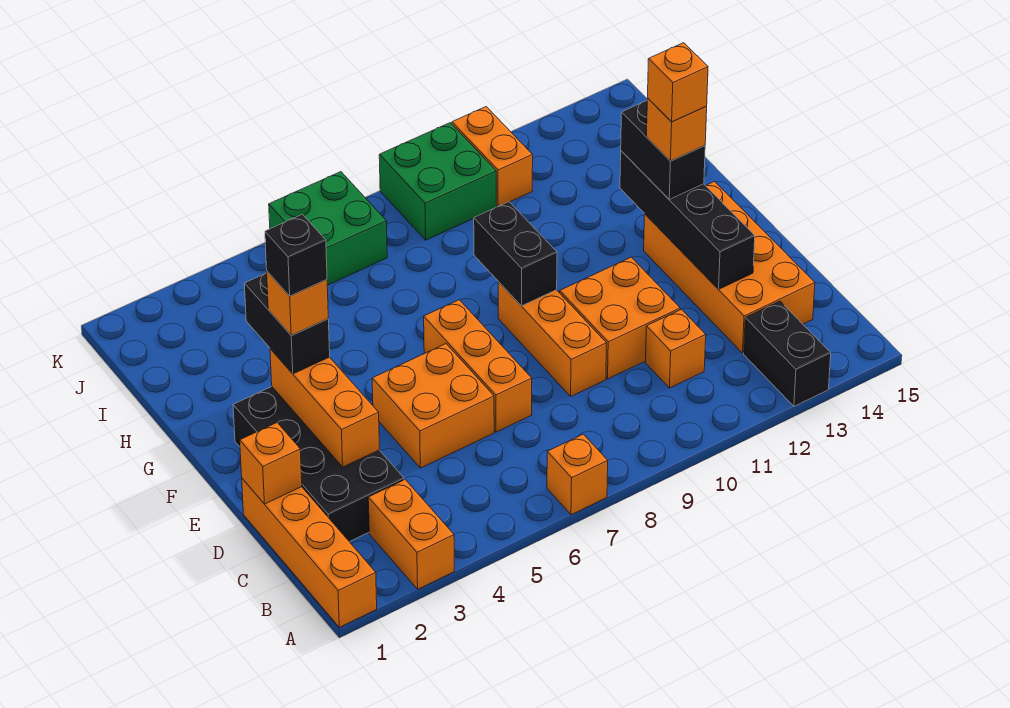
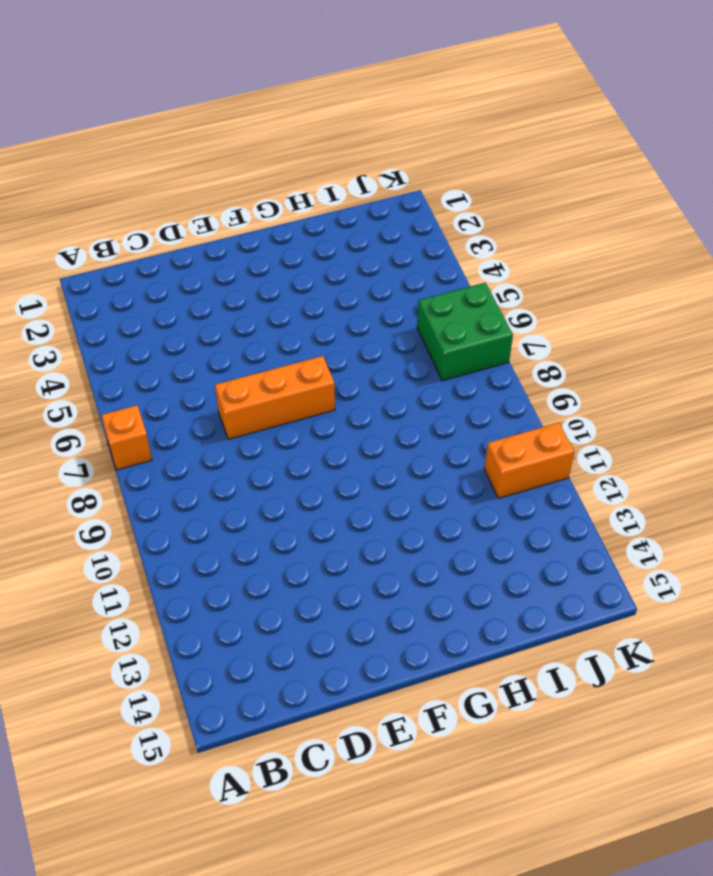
none -> orange 1x4 brick [242,479,377,627]
none -> orange 1x2 brick [368,480,454,589]
none -> black 1x2 brick [744,301,831,406]

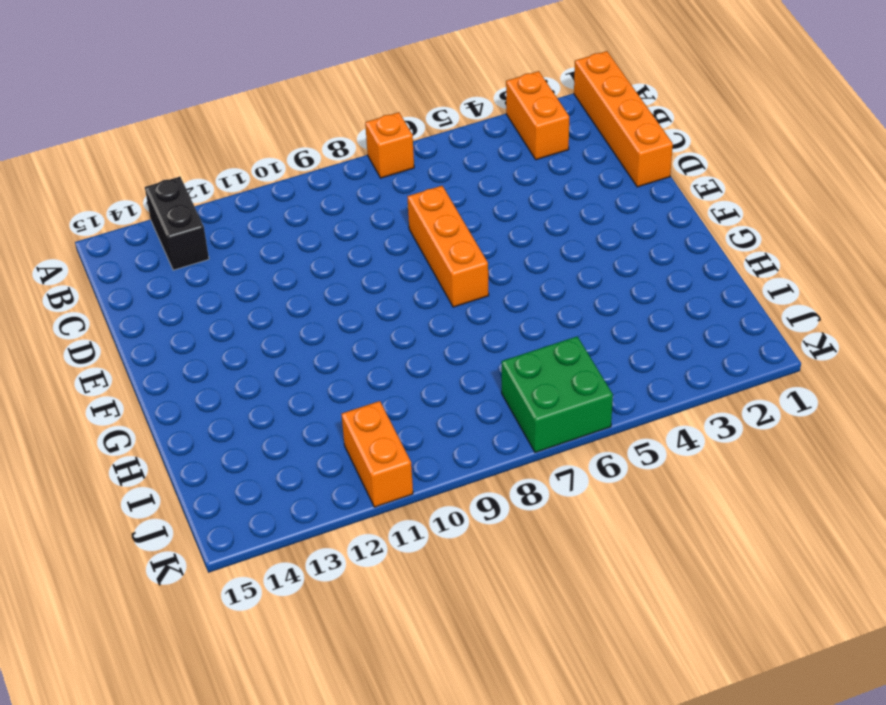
none -> black 2x4 brick [233,387,404,542]
none -> orange 1x1 brick [646,309,706,388]
none -> orange 2x4 brick [644,182,815,353]

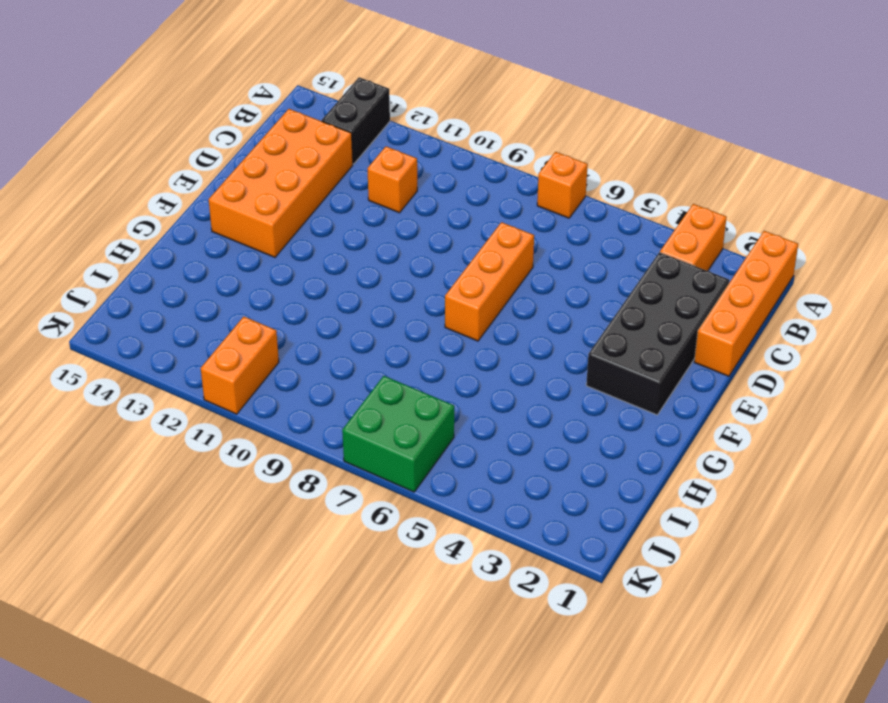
none -> orange 2x2 brick [372,344,494,468]
none -> orange 1x3 brick [498,282,607,396]
none -> orange 2x2 brick [560,257,680,379]

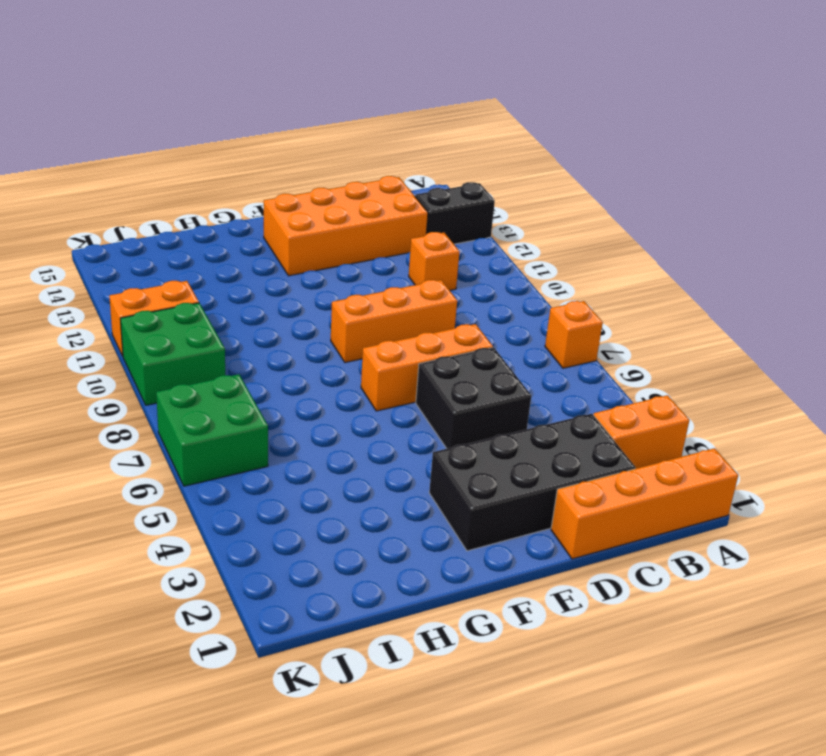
black 2x2 brick [416,347,531,449] -> orange 2x2 brick [372,344,494,468]
none -> orange 2x2 brick [560,257,680,379]
none -> orange 1x1 brick [240,423,302,504]
none -> orange 1x3 brick [270,349,380,467]

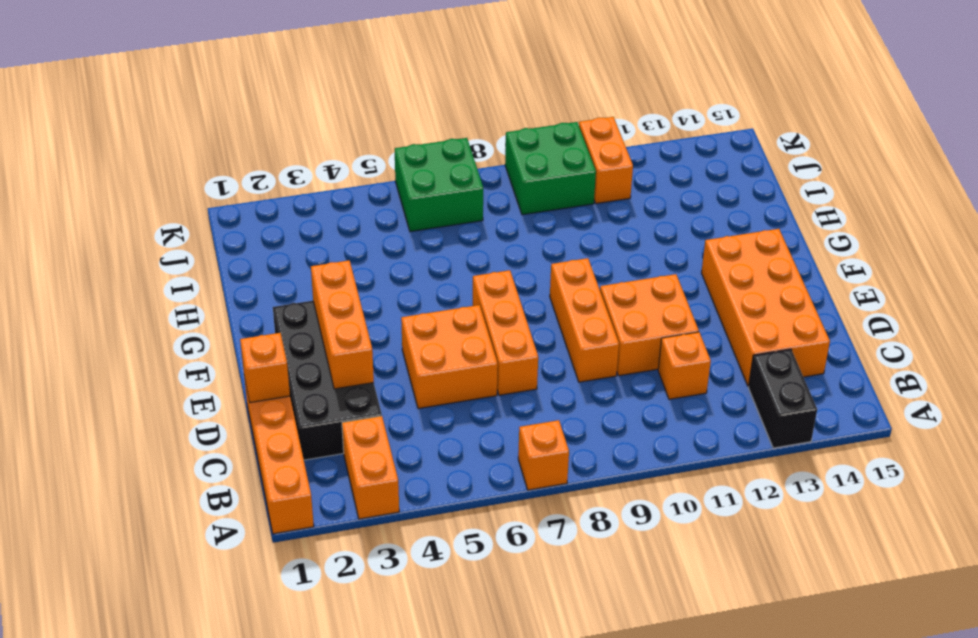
none -> black 1x4 brick [620,151,755,289]
none -> black 1x2 brick [474,202,557,306]
none -> black 1x2 brick [244,273,330,374]

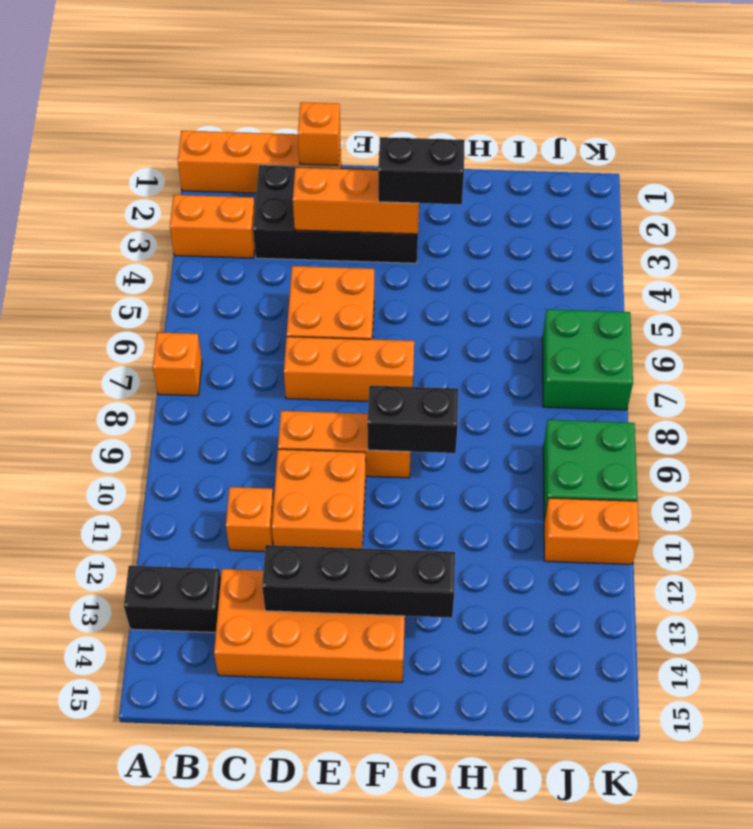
none -> black 1x2 brick [621,101,705,199]
none -> orange 1x1 brick [267,272,328,335]
none -> orange 1x1 brick [647,98,707,161]

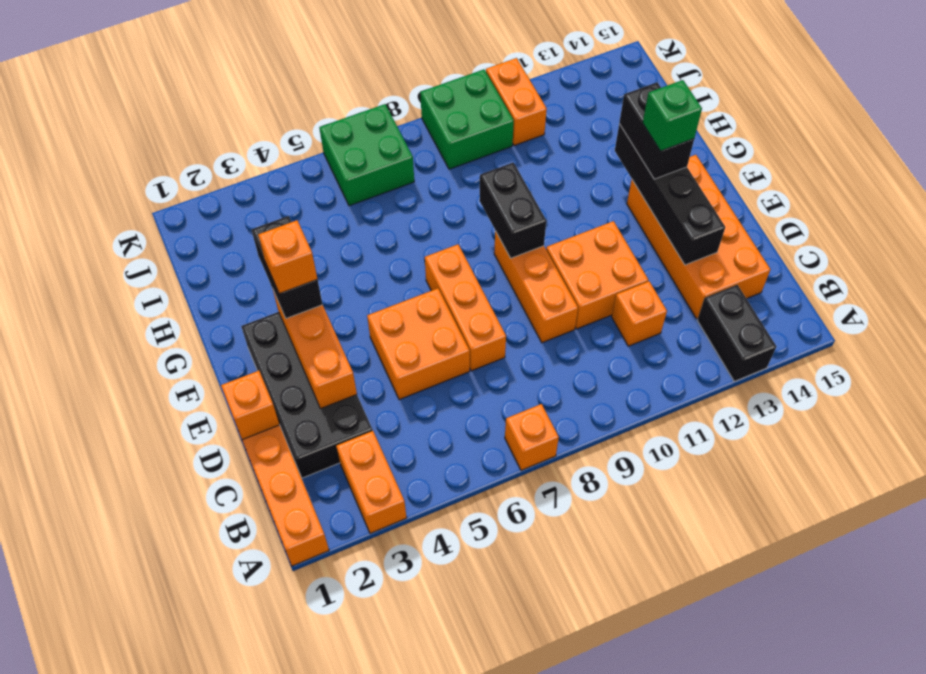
green 1x1 brick [643,80,702,151] -> orange 1x1 brick [647,98,707,161]
none -> black 1x1 brick [265,214,327,296]
none -> orange 1x1 brick [648,43,708,122]

